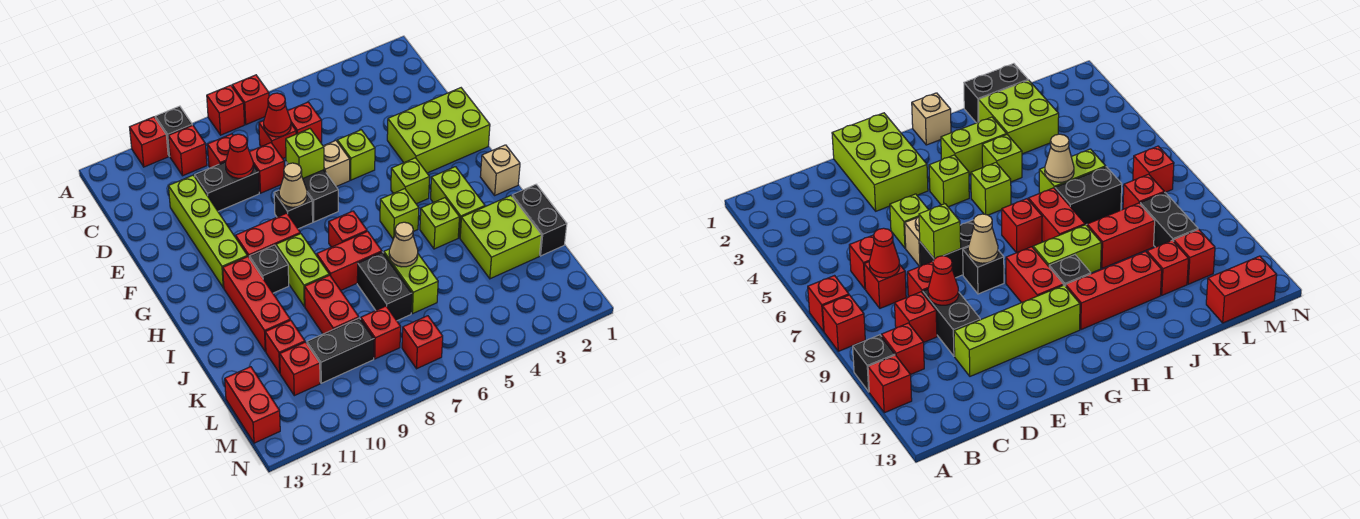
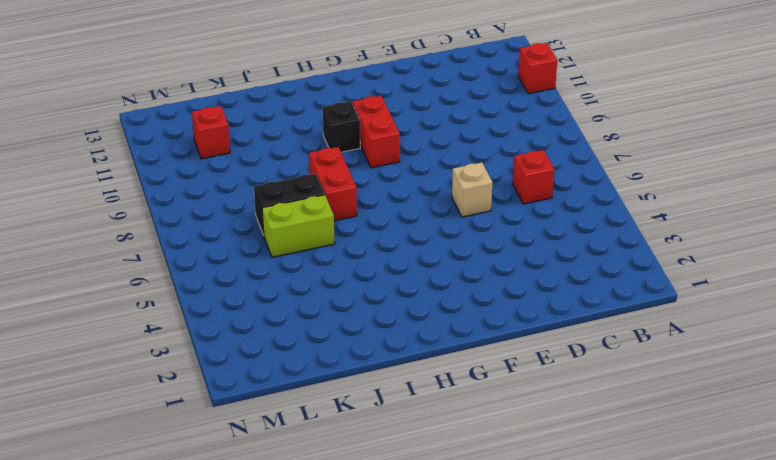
none -> red 1x1 brick [232,75,269,125]
none -> red 1x1 brick [207,85,245,135]
none -> black 1x1 brick [155,106,192,156]
none -> red 1x1 brick [168,125,207,176]

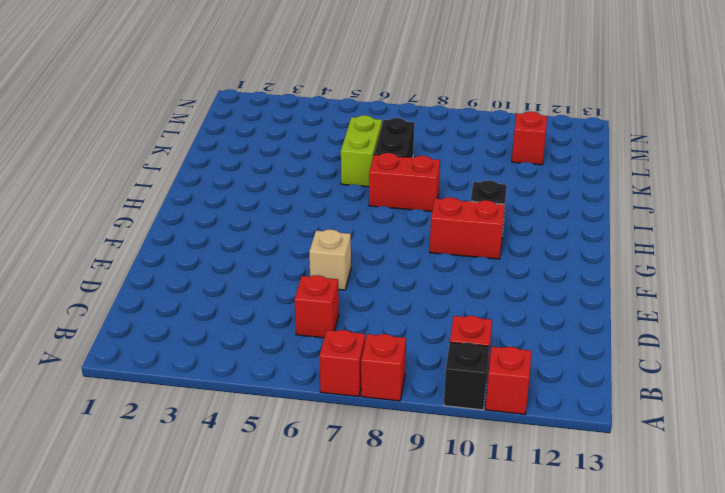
none -> red 1x1 brick [259,121,296,158]
none -> red 1x1 brick [207,134,233,168]
none -> red 1x1 brick [250,143,284,193]
none -> black 1x2 brick [195,162,259,211]

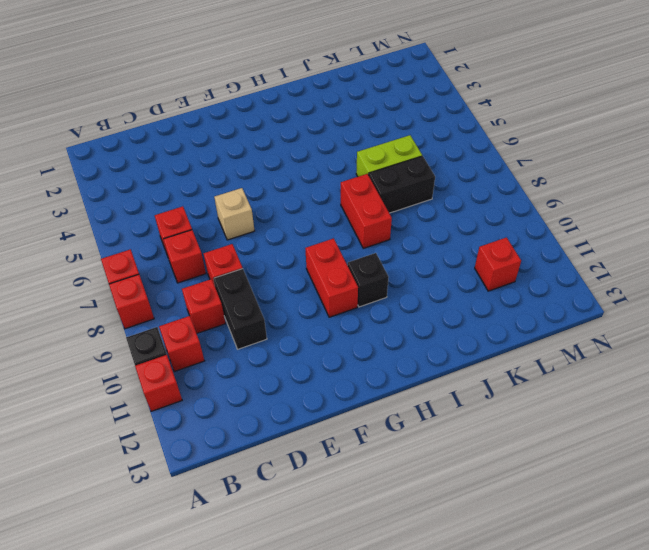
none -> lime 1x4 brick [168,175,247,288]
none -> lime 2x3 brick [387,88,490,173]
none -> lime 1x1 brick [337,130,375,180]
none -> black 1x2 brick [286,162,338,222]

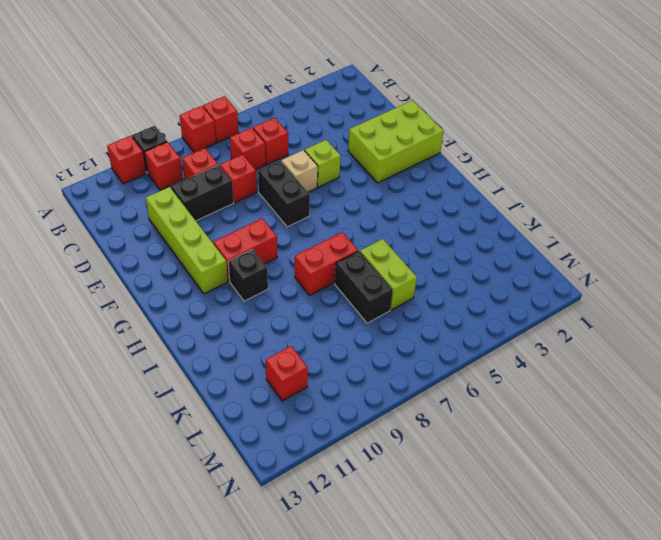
none -> black 1x1 brick [274,190,313,229]
none -> lime 1x1 brick [391,158,430,204]
none -> tan 1x1 brick [480,145,520,195]
none -> lime 1x2 brick [431,167,485,238]

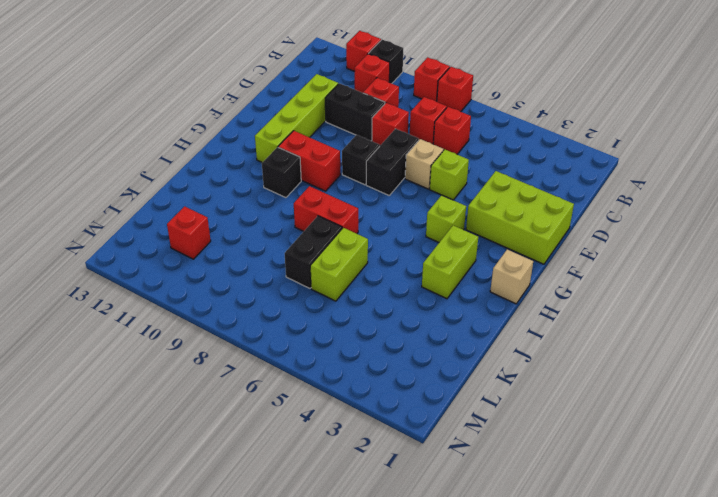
none -> lime 1x1 brick [380,189,419,239]
none -> red 1x1 brick [329,211,367,247]
none -> lime 1x2 brick [276,234,329,307]
none -> red 1x3 brick [223,257,290,352]

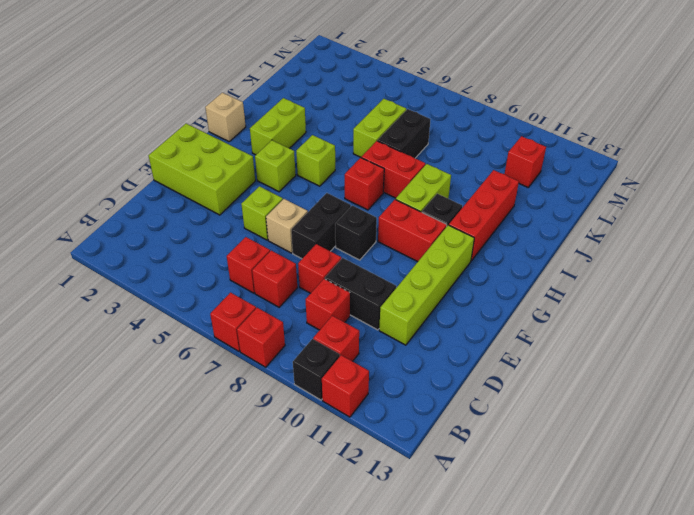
none -> lime 1x1 brick [420,198,459,249]
none -> black 1x2 brick [512,185,567,256]
none -> lime 2x2 brick [460,196,541,279]
none -> red 1x2 brick [305,275,359,334]

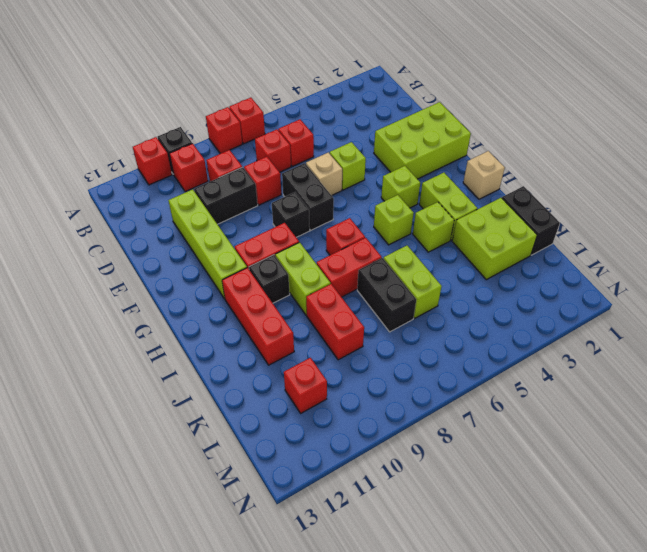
none -> red 1x1 brick [265,320,305,373]
none -> red 1x1 brick [361,306,401,359]
none -> black 1x2 brick [307,318,374,383]
none -> red 1x2 brick [225,367,280,443]

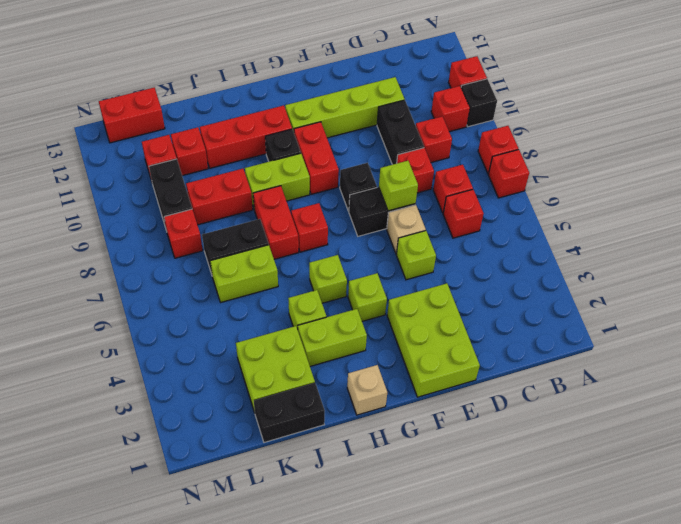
none -> red 1x1 brick [402,316,443,369]
none -> red 1x1 cone [264,93,291,137]
none -> red 1x1 cone [226,134,253,178]
none -> tan 1x1 cone [279,163,307,207]

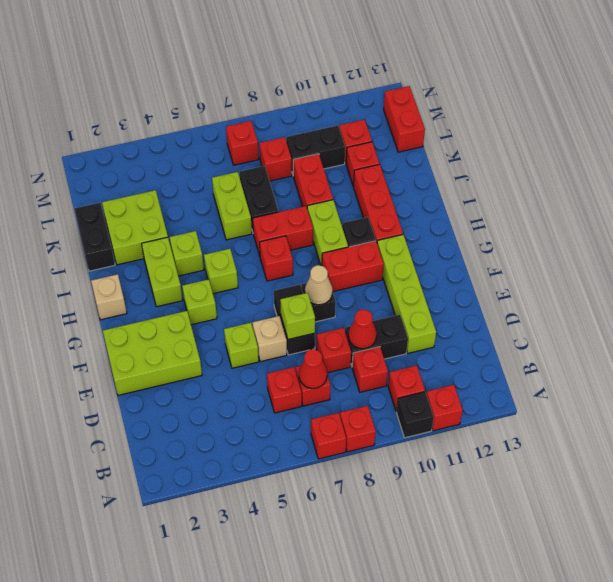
none -> tan 1x1 cone [389,222,418,267]

